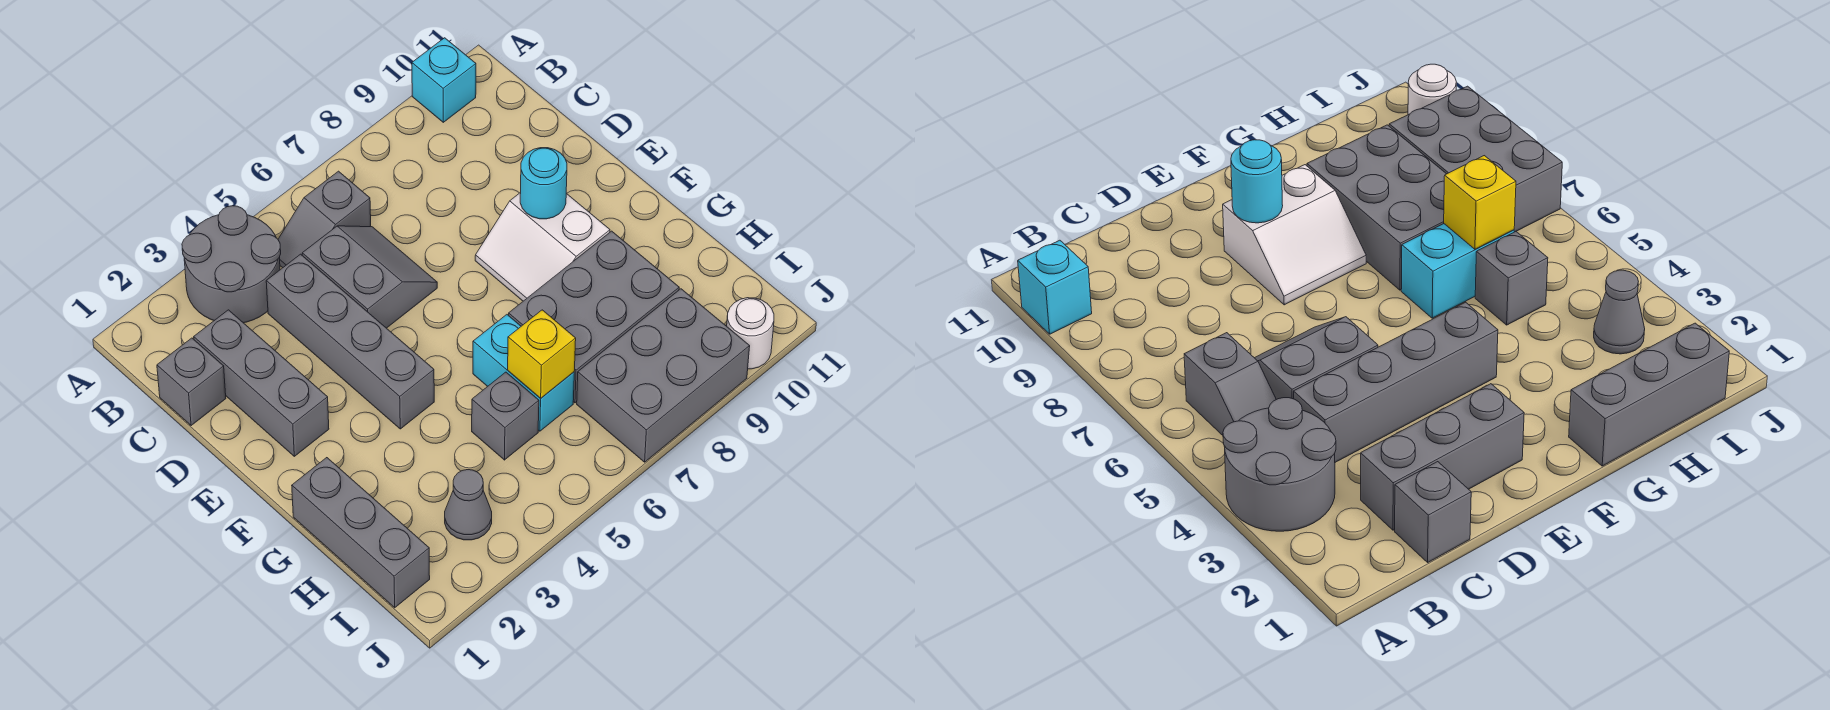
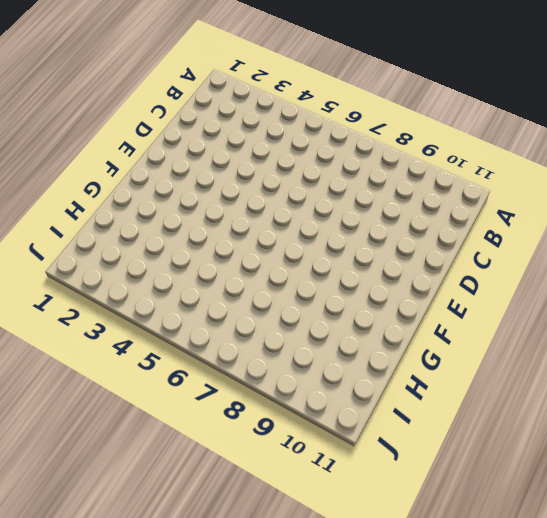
none -> grey 2x2 round brick [182,206,281,323]
none -> cyan 1x1 brick [412,38,476,122]
none -> grey 1x2 slope [278,171,371,268]

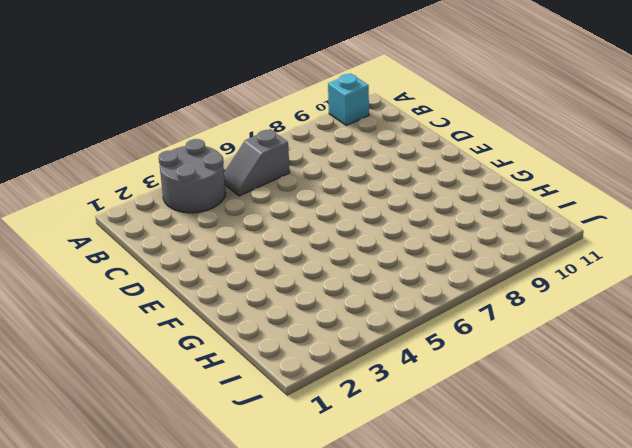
none -> grey 1x1 brick [157,338,226,426]
none -> grey 1x3 brick [194,310,329,456]
none -> grey 1x4 brick [266,254,434,429]

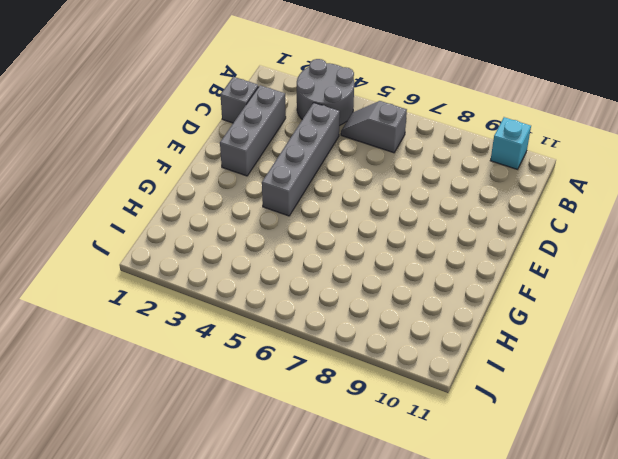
none -> grey 2x2 slope [302,226,437,328]
none -> white 2x2 slope [475,192,610,301]
none -> grey 1x3 brick [292,458,430,608]

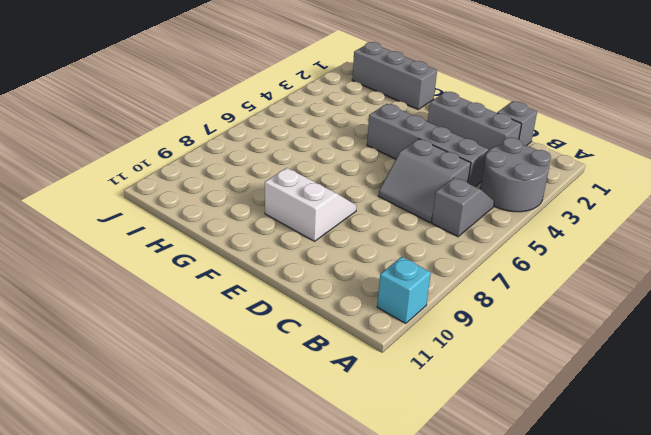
none -> cyan 1x2 brick [473,315,574,431]
none -> grey 2x3 brick [509,231,679,403]
none -> grey 1x1 brick [472,372,539,460]

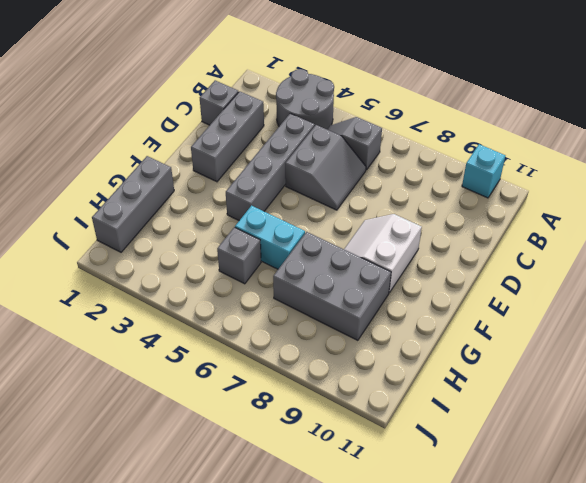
cyan 1x2 brick [235,206,305,269] -> cyan 1x2 brick turned to [473,315,574,431]
none -> grey 1x1 cone [445,470,492,540]
none -> grey 2x3 brick [577,289,750,462]
none -> white 1x1 round brick [727,298,774,369]

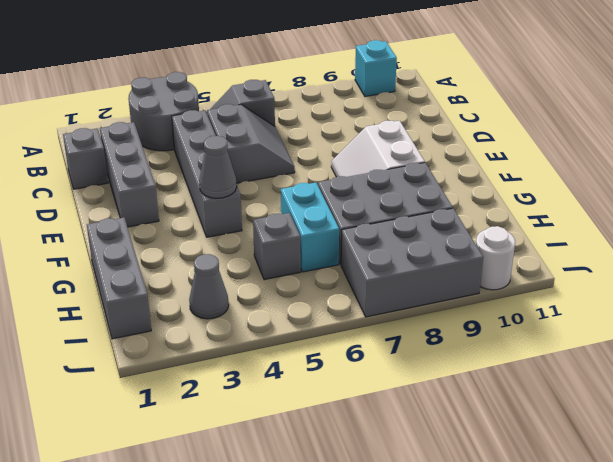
grey 1x1 cone [199,136,237,198] -> none
none -> cyan 1x1 round brick [520,148,567,219]
none -> yellow 1x1 brick [508,310,576,398]

